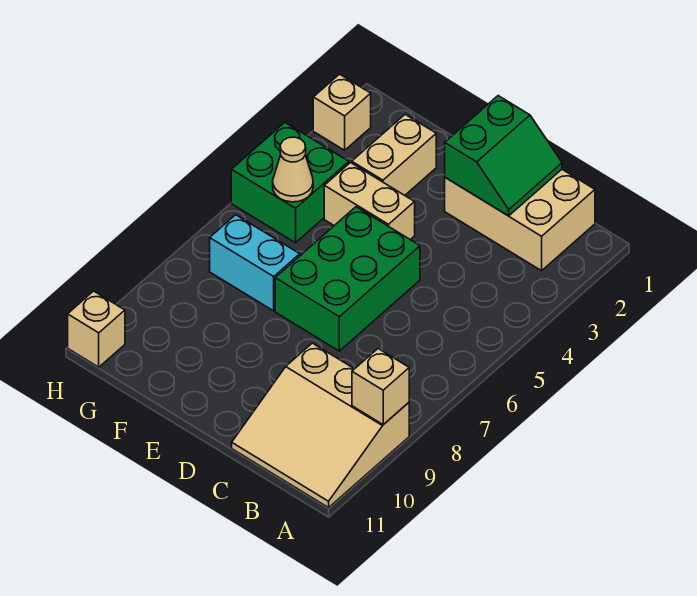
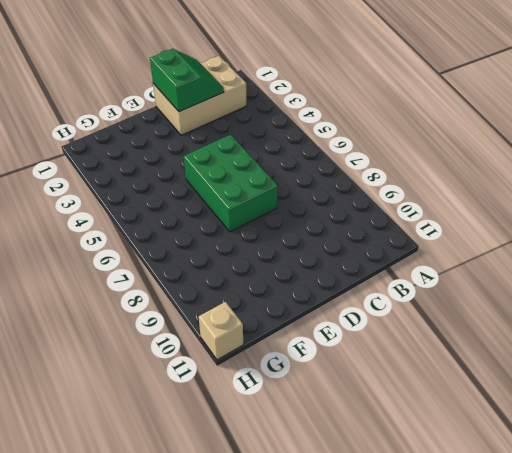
none -> tan 3x3 slope [232,343,409,508]
none -> tan 1x2 brick [324,163,415,240]
none -> tan 1x2 brick [352,114,436,195]

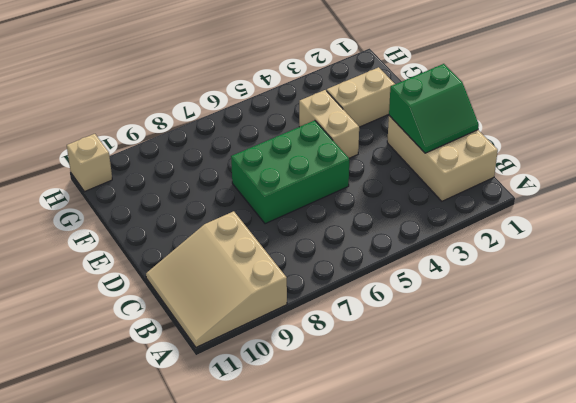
none -> cyan 1x2 brick [210,215,300,311]
none -> green 2x2 brick [231,123,349,243]
none -> tan 1x1 brick [313,74,371,150]

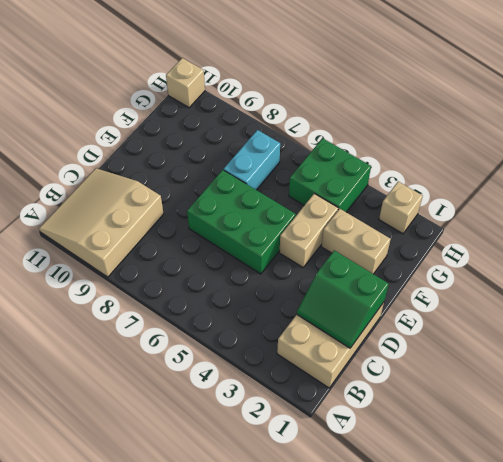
none -> tan 1x1 brick [352,349,409,425]
none -> tan 1x1 cone [273,137,313,202]

